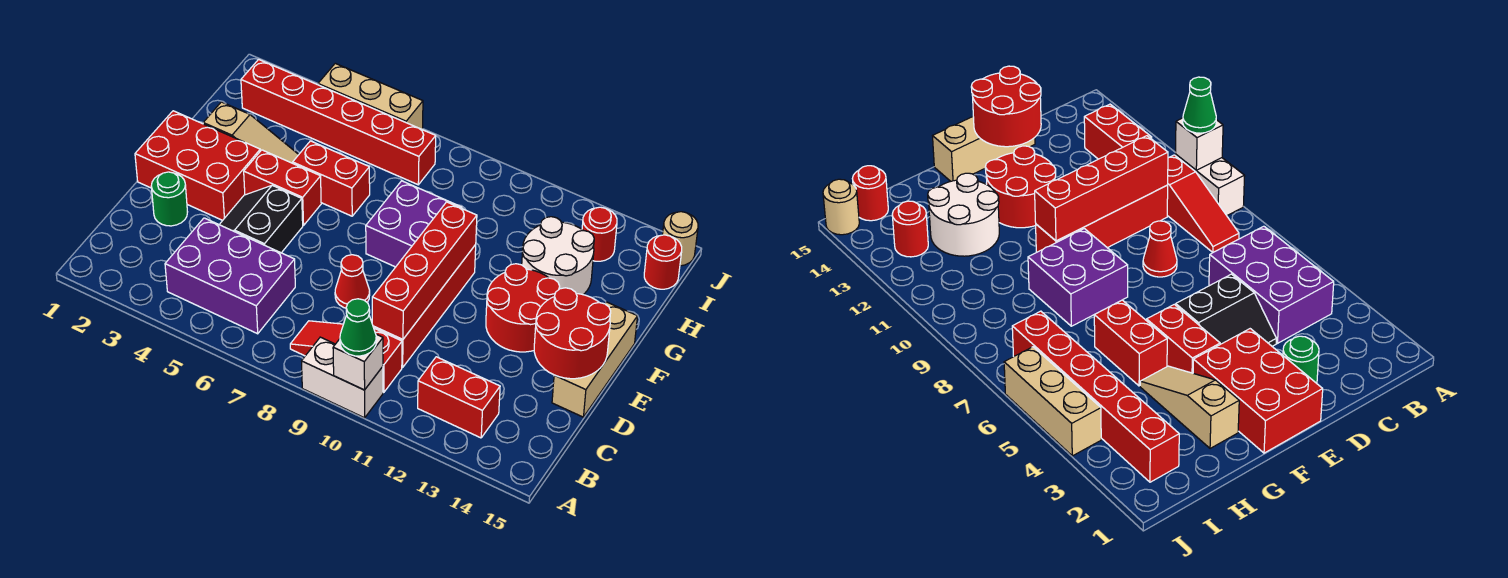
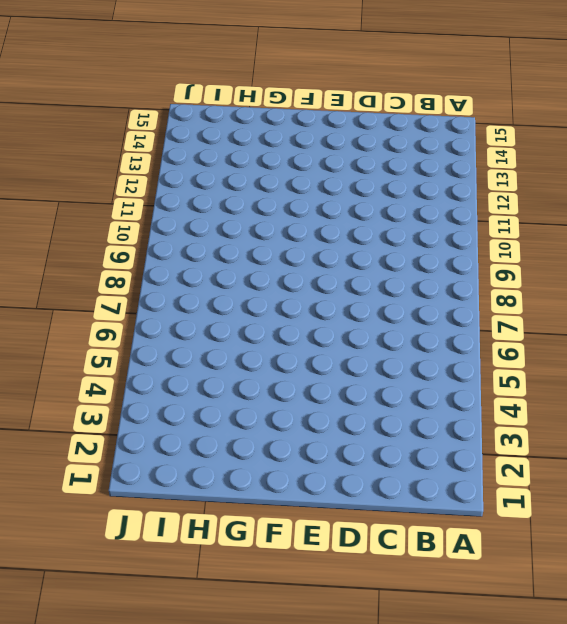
none -> white 1x2 brick [302,337,383,418]
none -> purple 2x3 brick [165,218,295,334]
none -> red 1x3 slope [290,321,402,393]

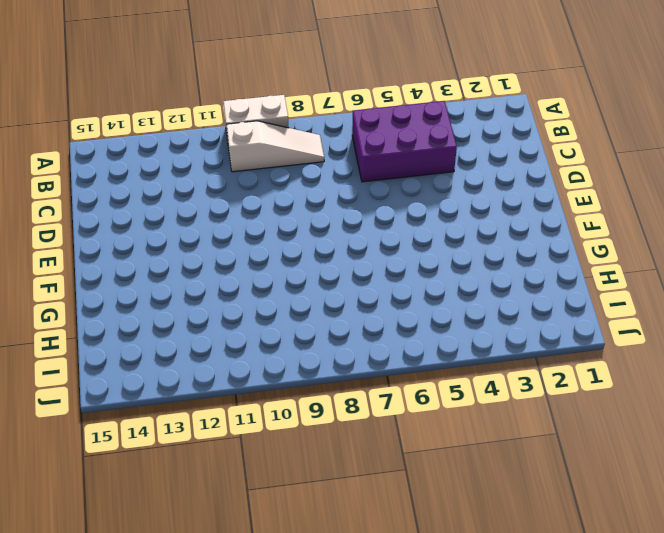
white 1x3 slope [226,121,324,172] -> red 1x3 slope [290,321,402,393]
none -> red 1x2 brick [418,357,500,438]
none -> red 1x4 brick [373,245,476,367]
none -> green 1x1 round brick [151,172,187,226]

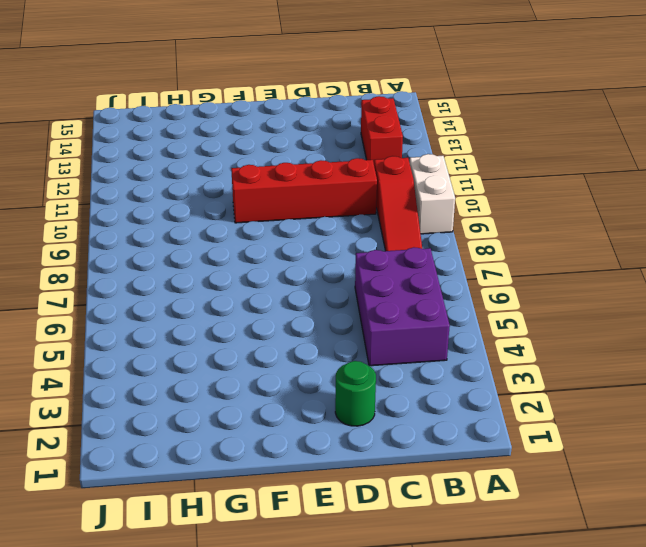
none -> black 2x2 slope [219,185,303,253]
none -> red 1x1 cone [335,255,370,308]
none -> tan 1x3 brick [552,302,637,417]

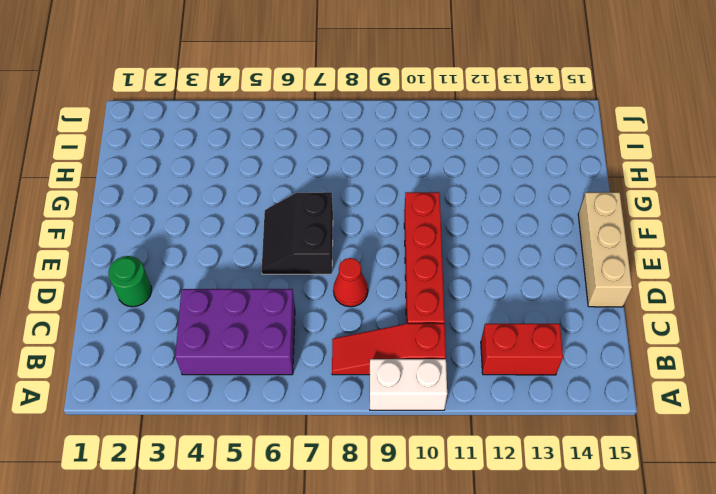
black 2x2 slope [262,192,333,274] -> black 2x2 slope moved to [219,185,303,253]
none -> red 2x3 brick [135,111,260,220]
none -> red 2x2 round brick [486,264,560,352]
none -> red 1x2 brick [244,150,321,226]

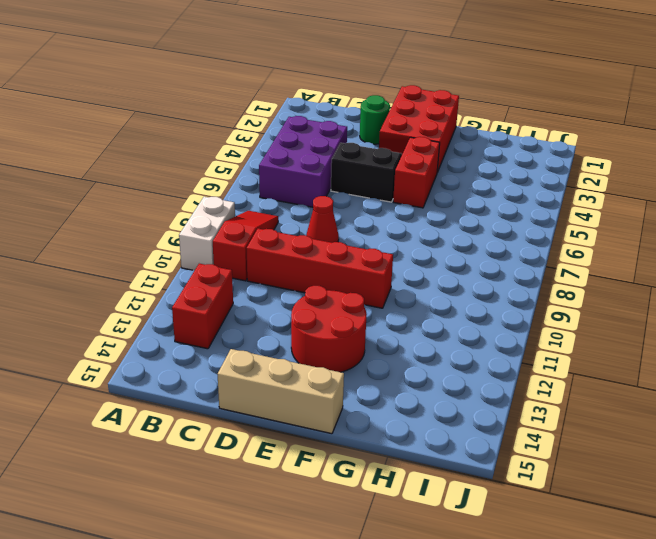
none -> purple 2x2 brick [366,181,462,267]
none -> tan 1x3 slope [203,102,299,163]
none -> red 1x2 brick [293,141,370,216]

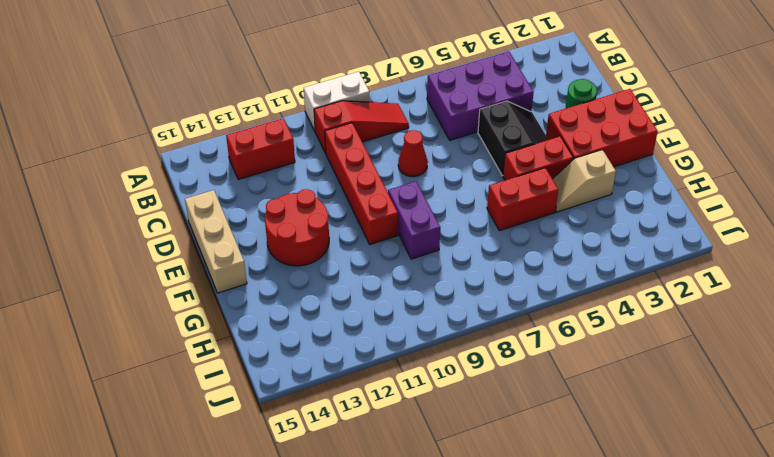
purple 1x2 brick [388,181,440,259] -> purple 2x2 brick [366,181,462,267]
tan 1x2 slope [553,150,616,212] -> tan 1x3 slope [203,102,299,163]
none -> white 2x2 round brick [522,217,594,295]
none -> red 1x6 brick [241,59,436,185]
none -> red 1x1 round brick [582,207,617,261]

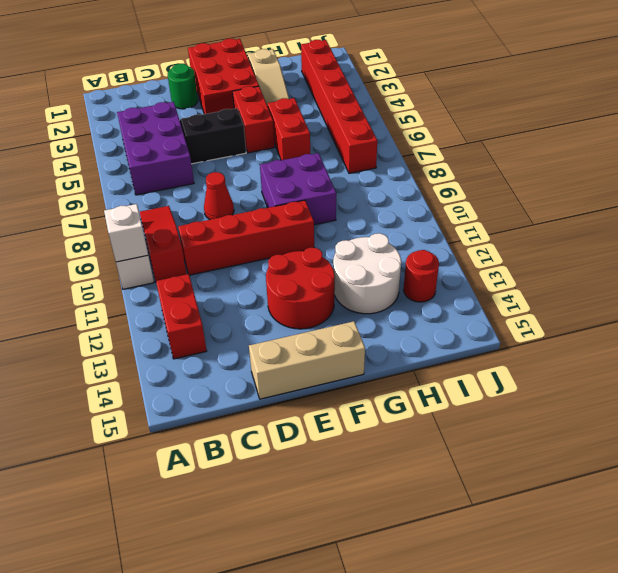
none -> red 1x1 round brick [644,235,682,289]
none -> tan 1x3 brick [318,63,423,129]
none -> tan 1x1 round brick [663,212,698,266]

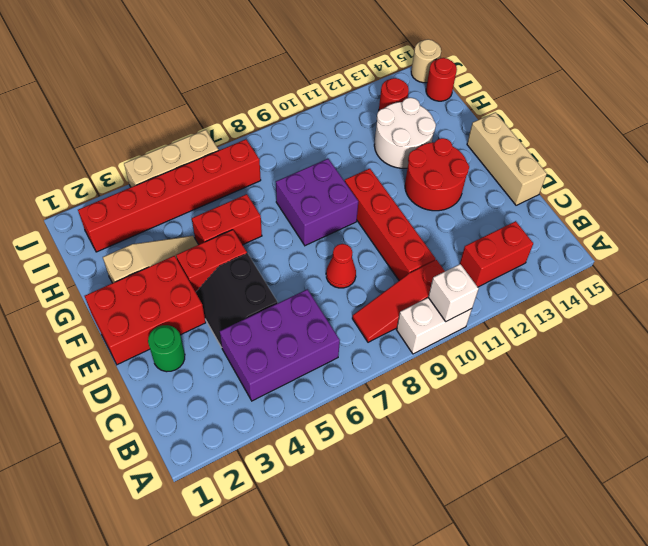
none -> red 1x4 brick [372,202,477,340]
none -> red 2x2 round brick [534,288,611,379]
none -> green 1x1 cone [340,299,376,356]

